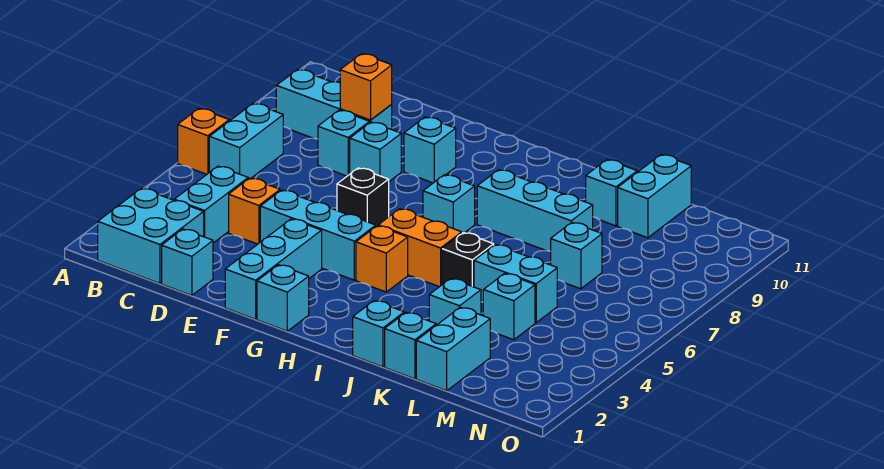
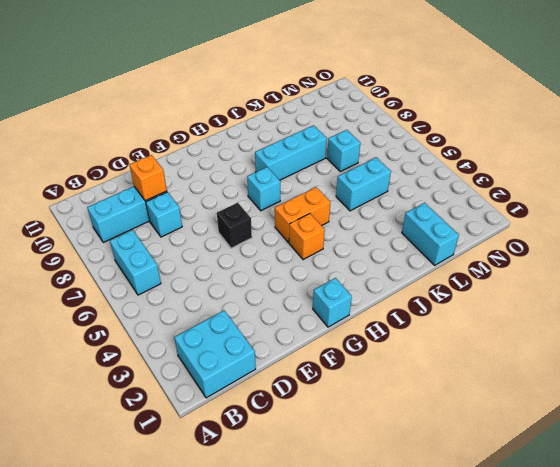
none -> orange 1x1 brick [178,109,229,174]
none -> cyan 1x2 brick [174,166,248,243]
none -> cyan 1x1 brick [162,229,213,295]

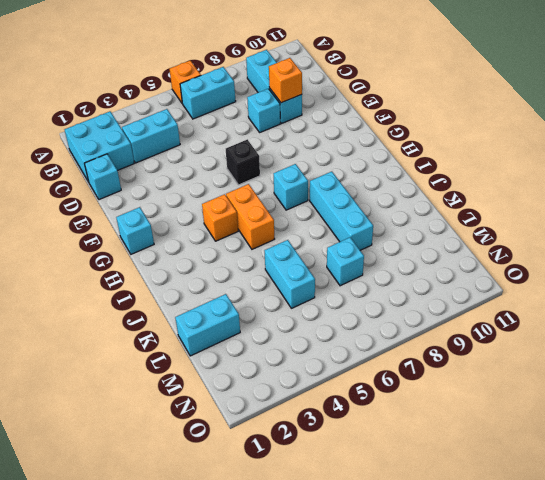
none -> orange 1x1 brick [229,178,280,244]
none -> cyan 1x3 brick [260,190,376,280]
none -> cyan 1x1 brick [350,122,401,181]

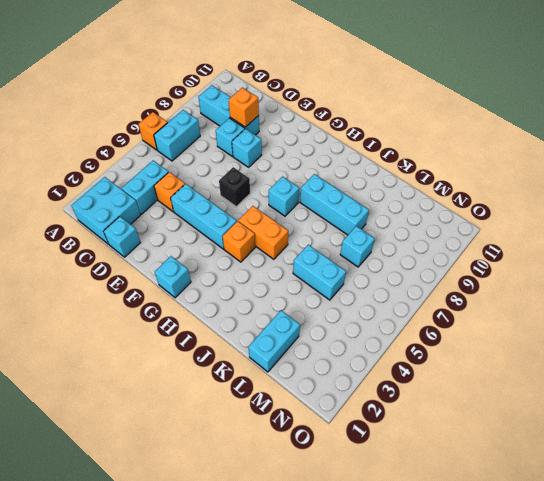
none -> cyan 1x3 brick [225,219,322,319]
none -> cyan 1x1 brick [404,117,456,183]
none -> cyan 1x1 brick [353,301,404,367]

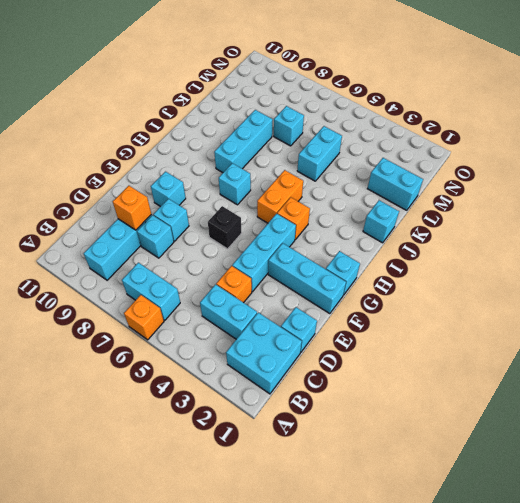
none -> black 1x1 brick [442,233,494,287]
none -> cyan 1x1 brick [385,313,436,379]
none -> cyan 1x1 brick [429,278,481,325]

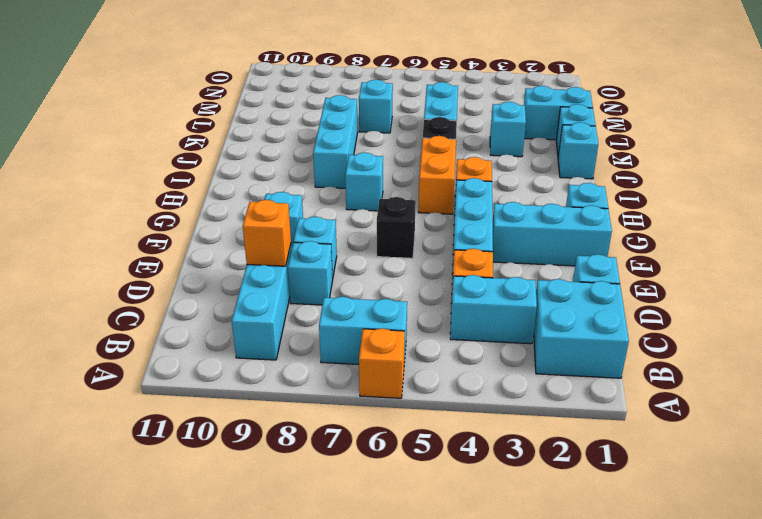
none -> cyan 1x1 brick [586,160,637,226]
none -> cyan 1x1 brick [483,273,535,340]
none -> cyan 1x2 brick [618,154,691,238]

